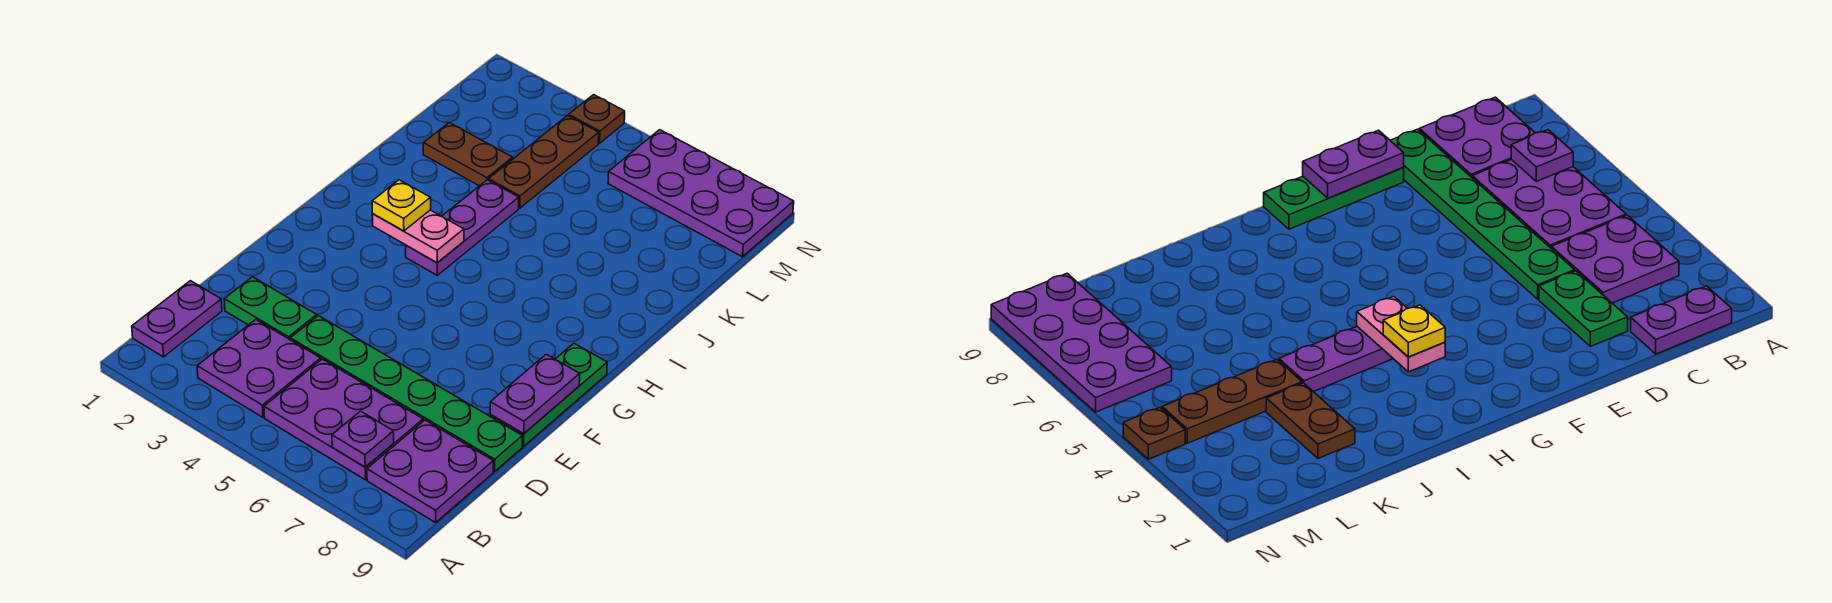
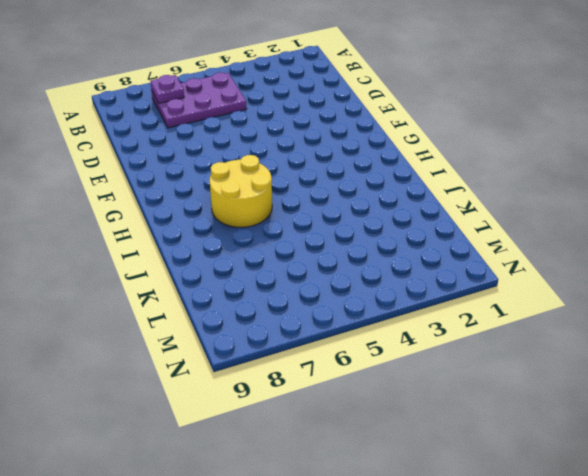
yellow 2x2 round brick [210,155,272,227] -> none
none -> purple 1x2 plate [132,281,222,357]
none -> purple 2x2 plate [197,319,321,417]
none -> purple 2x2 plate [367,420,493,522]

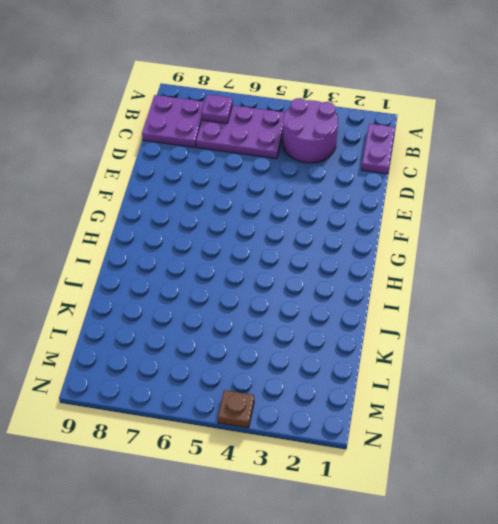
purple 2x2 round brick [282,98,338,163] -> purple 2x2 plate [197,319,321,417]
none -> green 1x2 plate [224,277,317,339]
none -> green 1x6 plate [290,316,522,471]
none -> green 1x3 plate [490,343,607,446]

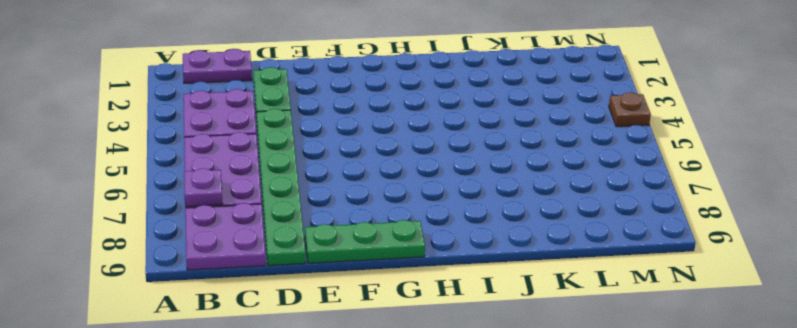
none -> purple 1x3 plate [406,180,519,275]
none -> brown 1x2 plate [423,122,513,186]
none -> brown 1x3 plate [489,115,599,208]

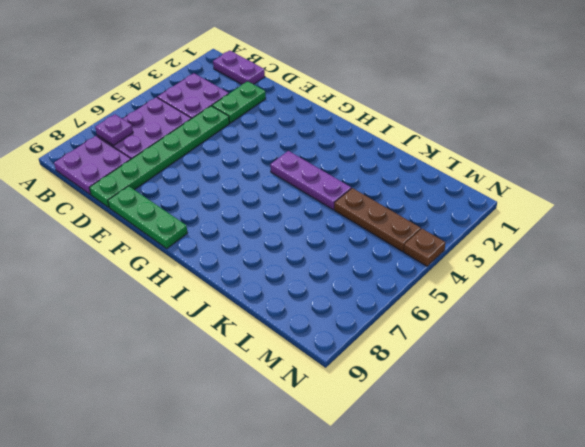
none -> brown 1x2 plate [423,122,513,186]
none -> purple 2x4 plate [608,130,794,257]
none -> purple 1x2 plate [490,354,580,434]

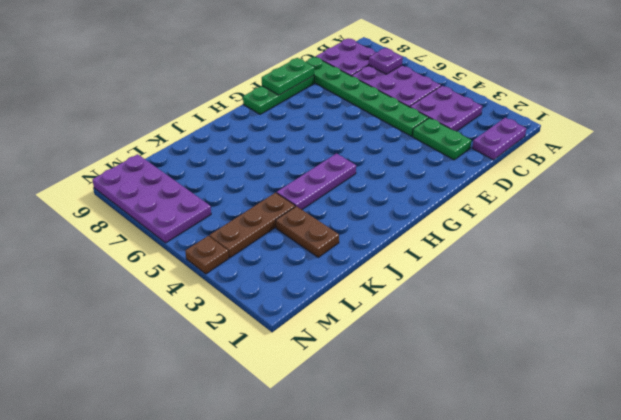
green 1x2 plate [262,58,314,95] -> purple 1x2 plate [490,354,580,434]
none -> pink 1x2 plate [372,210,464,263]
none -> yellow 1x1 plate [372,180,431,231]

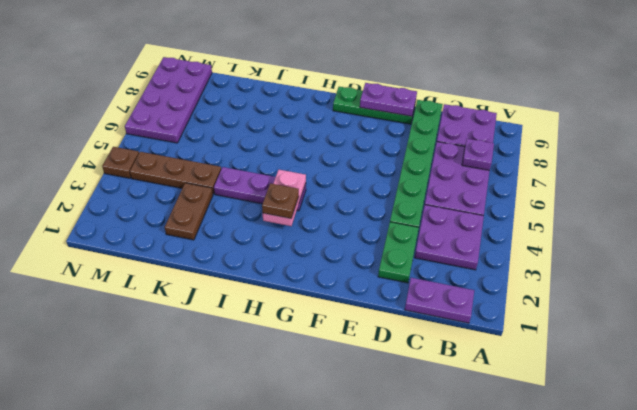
brown 1x1 plate [262,183,299,218] -> yellow 1x1 plate [372,180,431,231]

